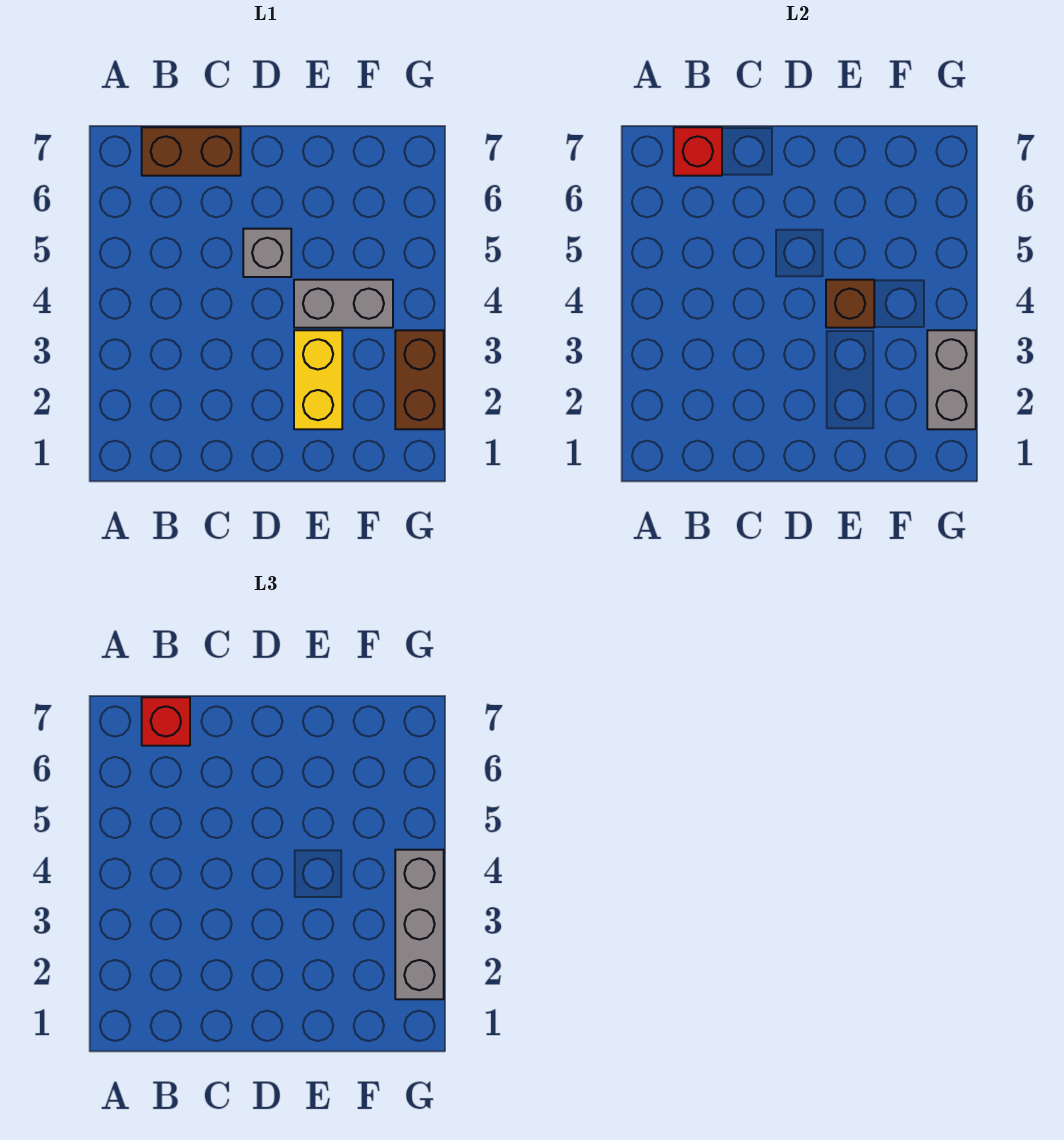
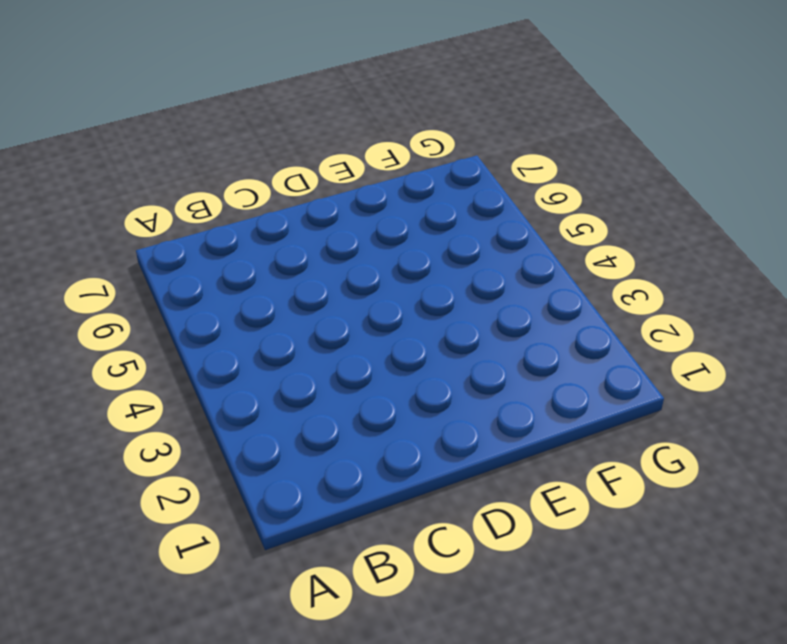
none -> brown 1x2 brick [142,127,241,176]
none -> grey 1x1 brick [243,229,291,277]

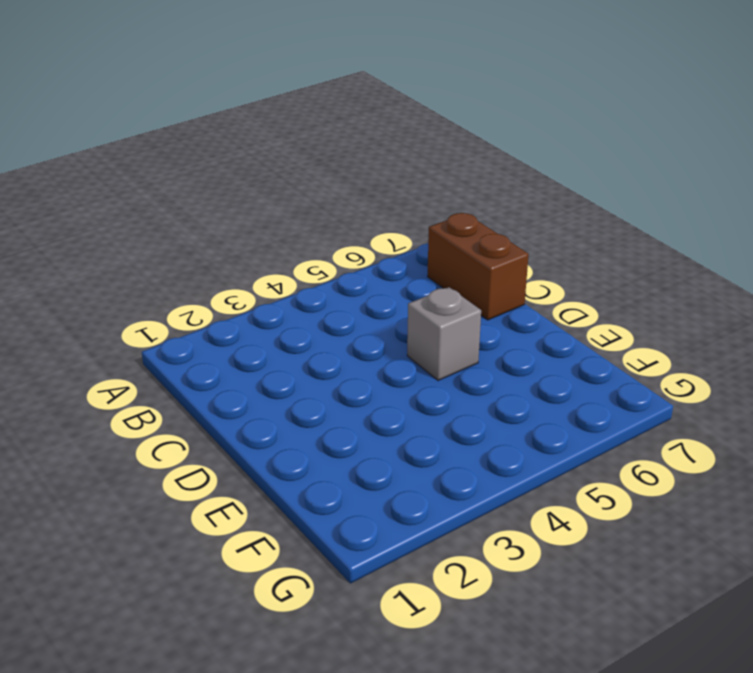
none -> yellow 1x2 brick [294,330,342,429]
none -> grey 1x2 brick [294,280,393,328]

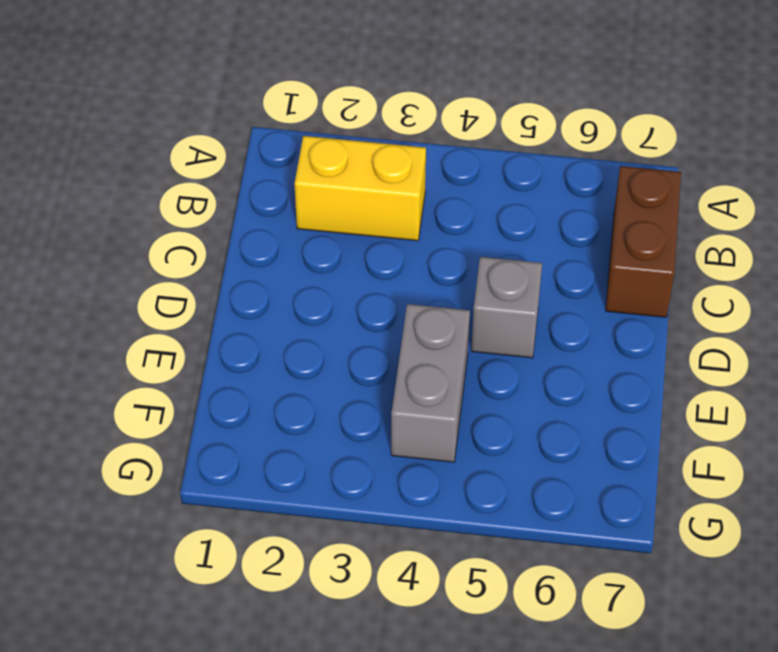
yellow 1x2 brick [295,136,426,241] -> yellow 1x2 brick moved to [294,330,342,429]
none -> brown 1x2 brick [395,330,444,429]
none -> red 1x1 brick [674,127,722,176]

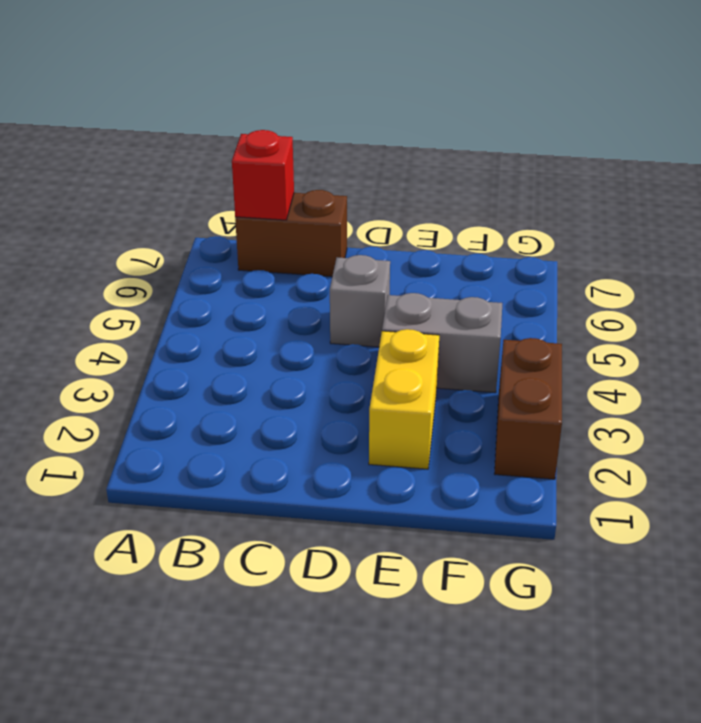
none -> brown 1x1 brick [826,280,874,328]
none -> grey 1x2 brick [927,330,976,429]

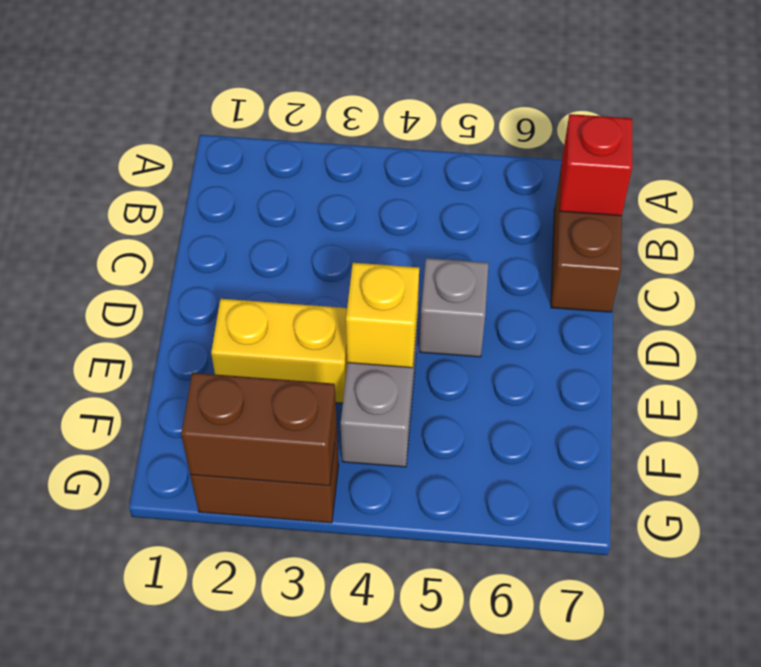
yellow 1x1 brick [346,263,419,368] -> brown 1x1 brick [826,280,874,328]
brown 1x2 brick [181,373,337,486] -> grey 1x2 brick [927,330,976,429]
none -> red 1x1 brick [142,697,190,746]
none -> grey 1x3 brick [395,850,444,999]

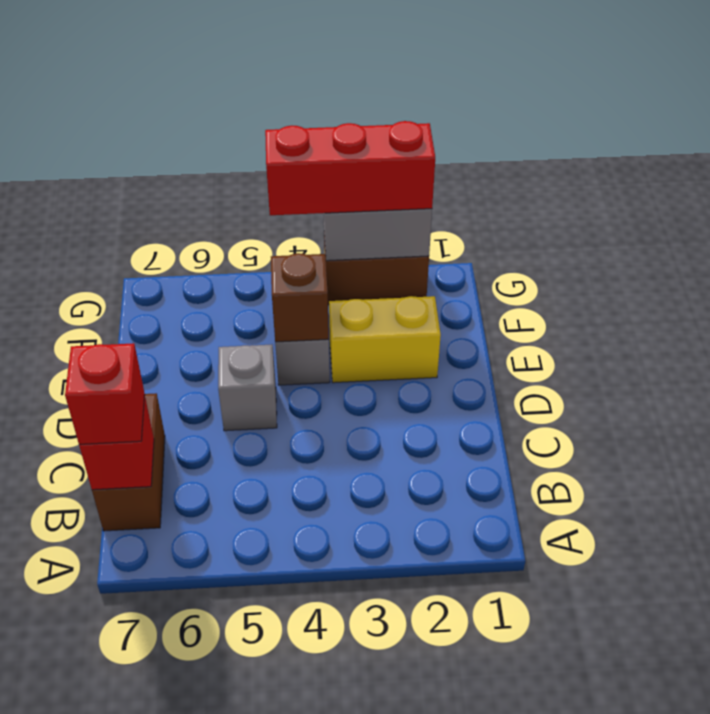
red 1x3 brick [265,121,435,215] -> grey 1x3 brick [395,850,444,999]

